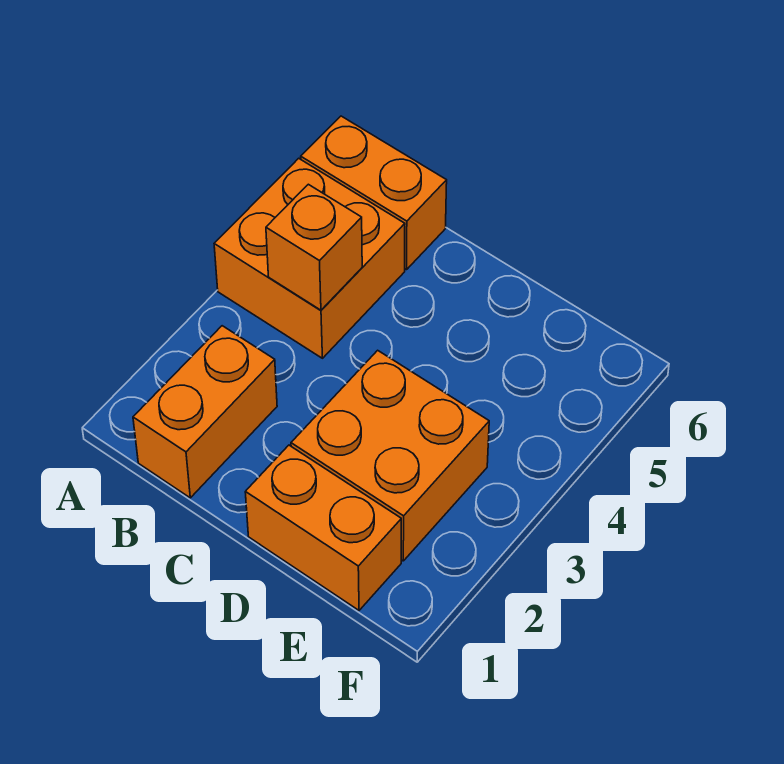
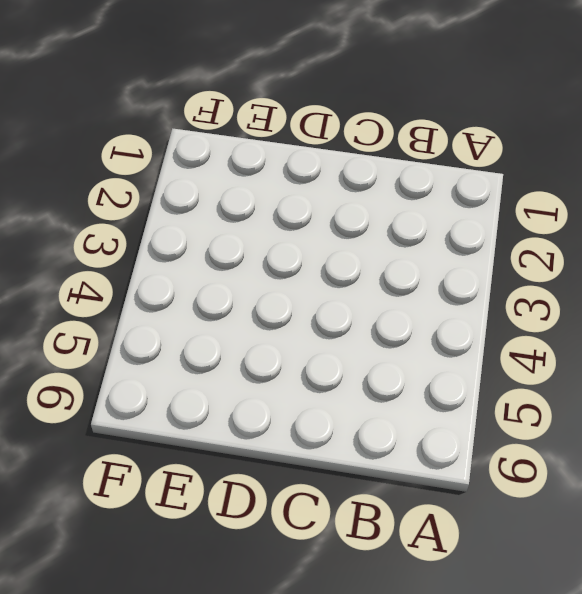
none -> orange 2x2 brick [214,158,405,358]
none -> orange 1x2 brick [301,116,447,270]

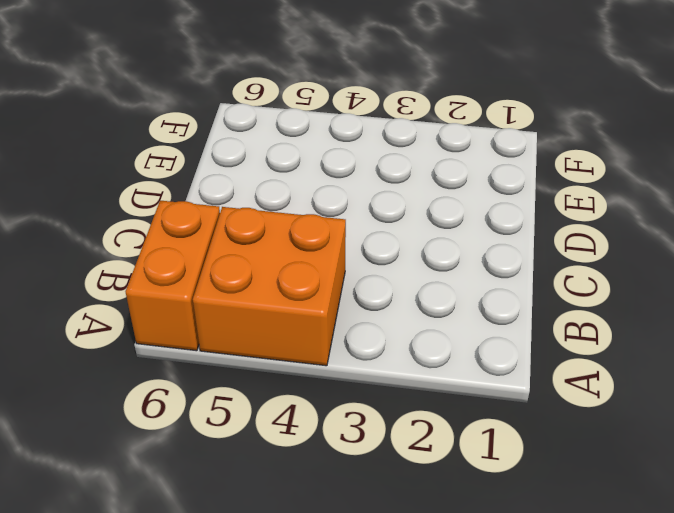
none -> orange 1x2 brick [133,326,277,498]
none -> orange 1x2 brick [245,445,401,610]

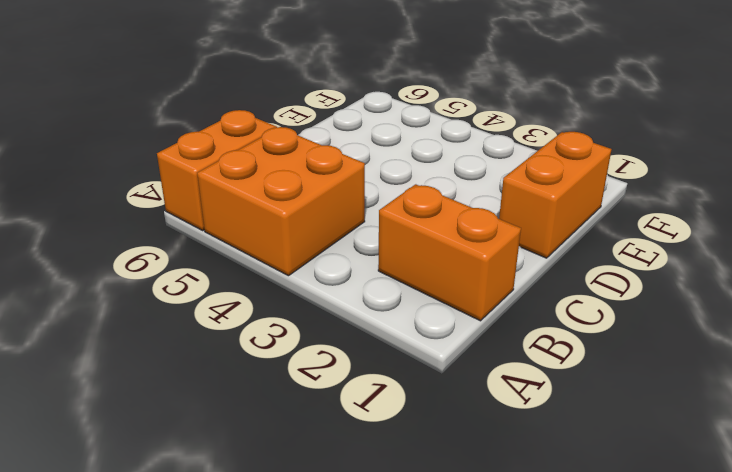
none -> orange 2x2 brick [291,350,489,561]
none -> orange 1x1 brick [266,184,362,310]

